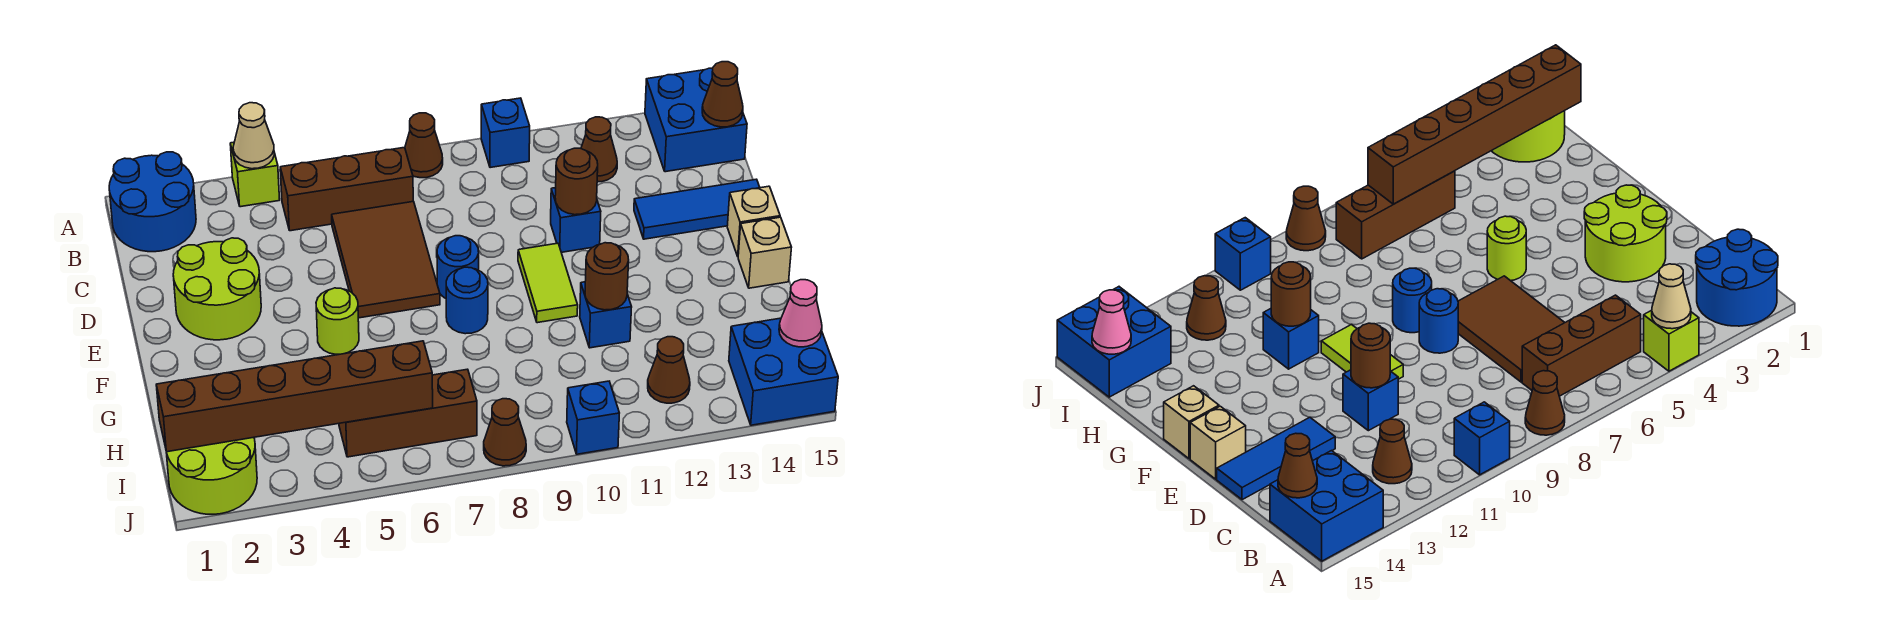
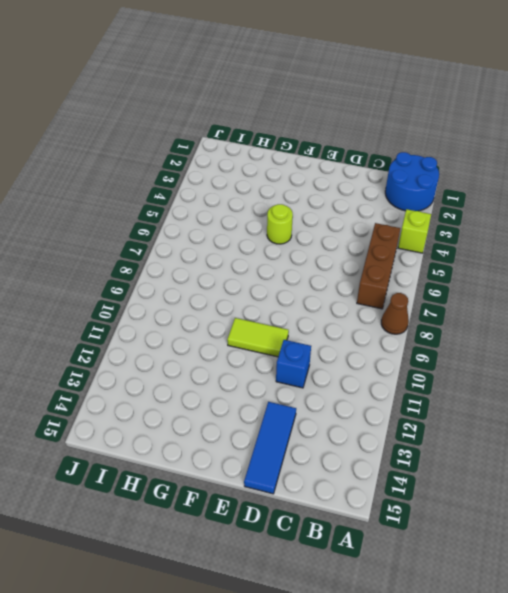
none -> blue 1x1 brick [481,98,530,168]
none -> blue 2x2 brick [645,68,747,172]
none -> brown 1x1 cone [581,117,617,182]
none -> brown 2x3 tile [332,201,440,318]

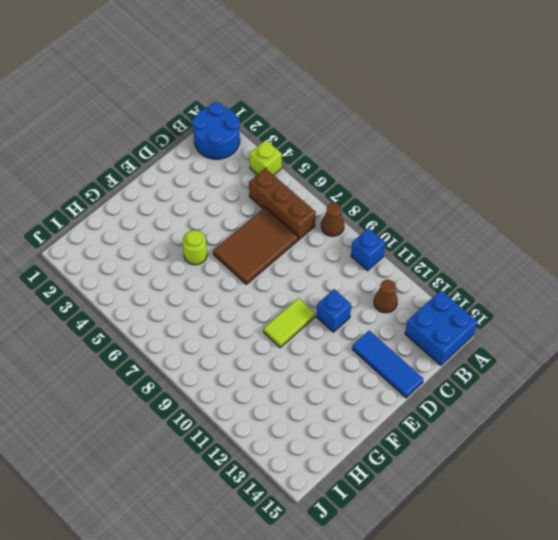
none -> lime 2x2 round brick [173,238,261,340]
none -> blue 1x1 round brick [437,236,479,298]
none -> tan 1x1 brick [727,186,780,256]
none -> blue 1x1 round brick [446,267,488,334]

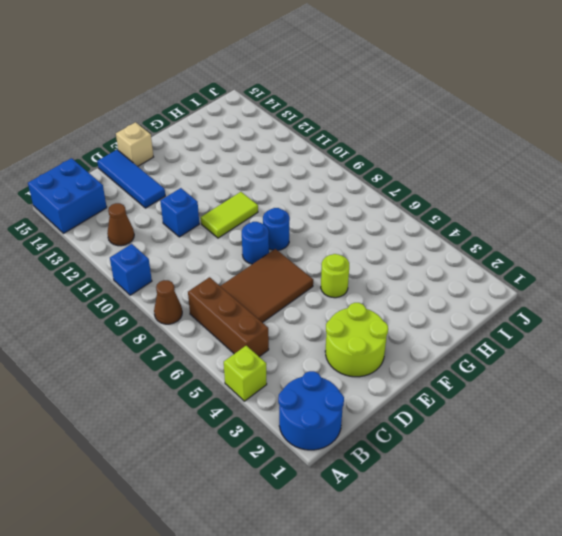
none -> tan 1x1 brick [738,217,792,288]
none -> blue 1x1 brick [580,282,632,348]
none -> lime 2x2 round brick [166,437,257,514]
none -> brown 1x3 brick [339,369,477,457]

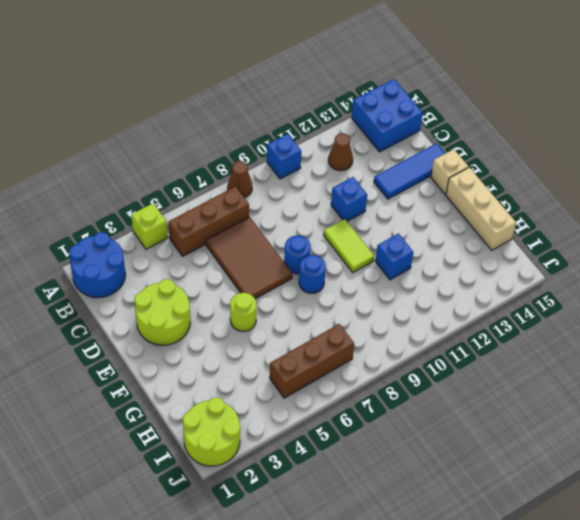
tan 1x3 brick [446,167,516,250] -> tan 1x1 brick [738,217,792,288]
none -> brown 1x1 cone [648,337,690,403]
none -> blue 2x2 brick [729,318,838,425]
none -> brown 1x1 cone [484,399,526,466]
none -> blue 1x1 brick [567,381,619,454]

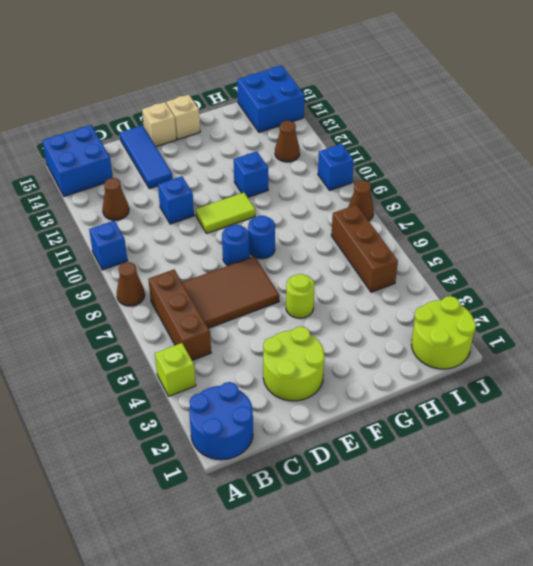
none -> tan 1x1 cone [233,103,274,169]
none -> brown 1x1 cone [702,62,743,127]
none -> brown 1x1 round brick [555,148,598,215]
none -> brown 1x1 round brick [585,243,629,310]

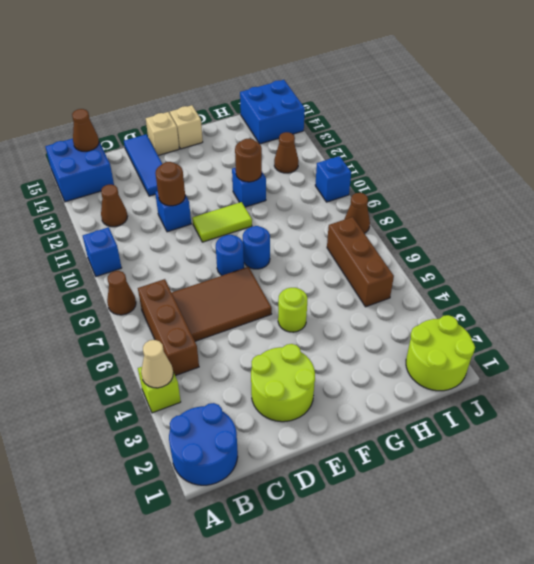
none -> brown 1x6 brick [156,341,433,452]
none -> pink 1x1 cone [779,280,822,347]

